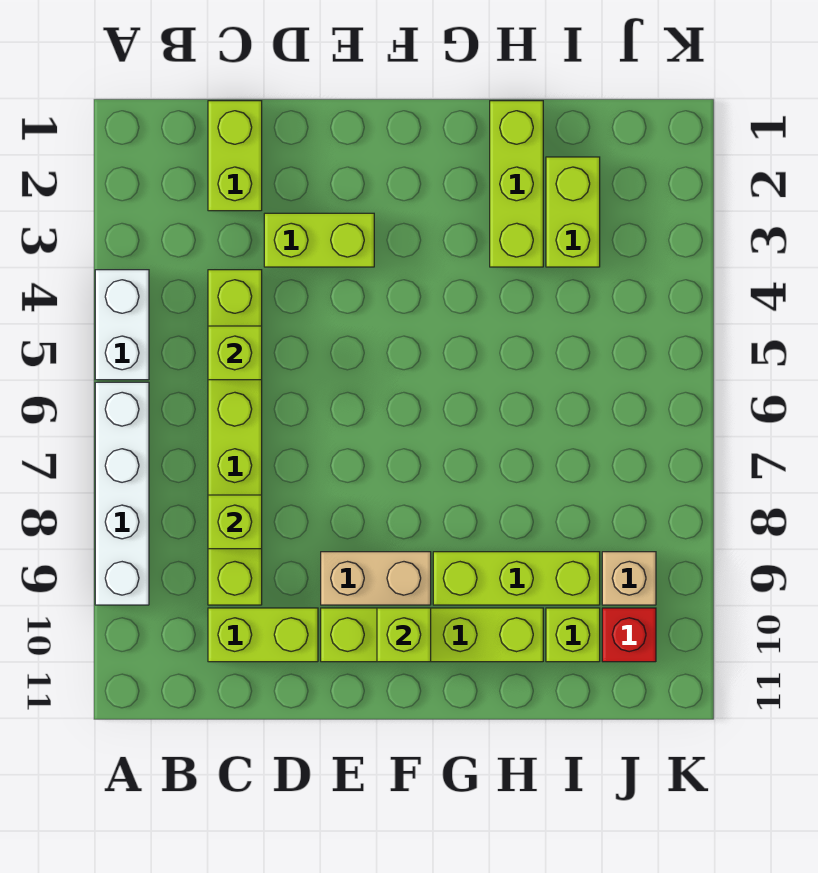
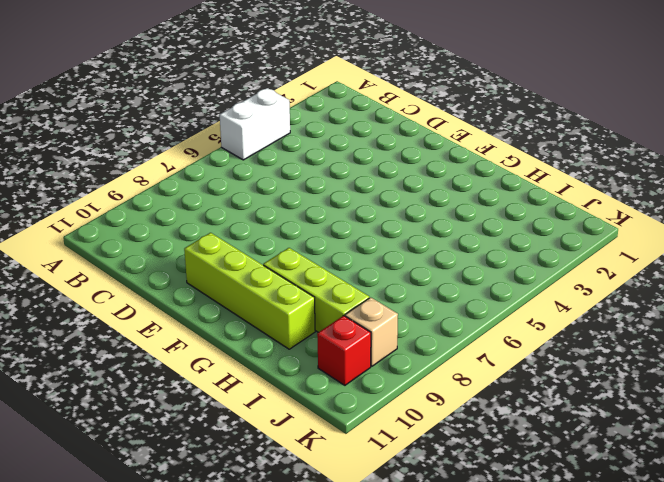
none -> white 1x4 brick [95,382,149,605]
none -> lime 1x2 brick [208,101,262,211]
none -> lime 1x6 brick [208,270,262,605]

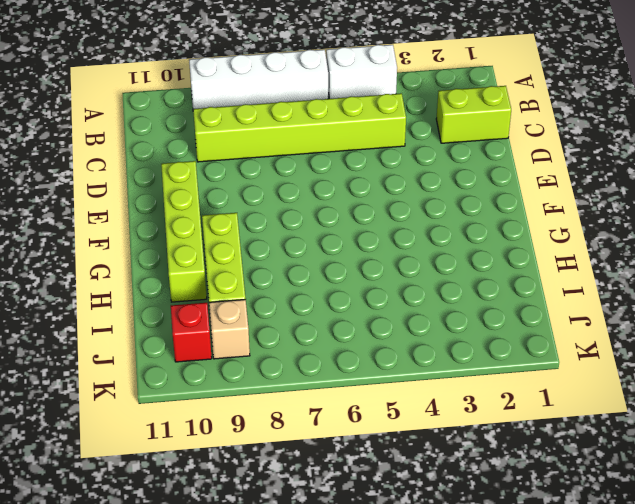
none -> lime 1x2 brick [208,608,318,662]
none -> lime 1x2 brick [264,213,374,267]
none -> tan 1x2 brick [321,552,431,605]

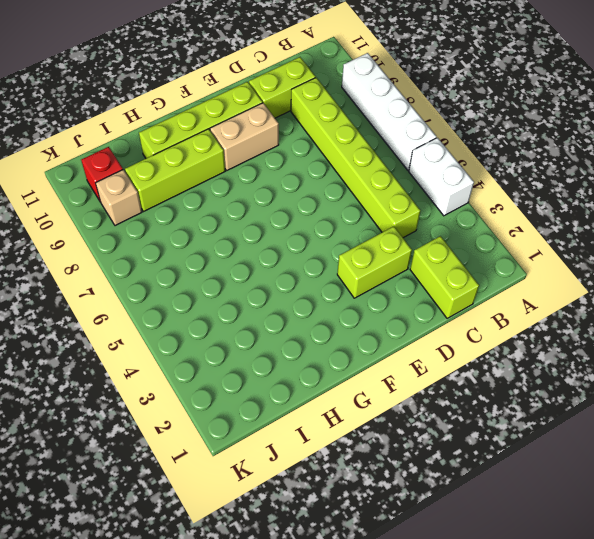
none -> lime 1x3 brick [490,101,543,267]
none -> lime 1x2 brick [546,157,600,267]
none -> lime 1x1 brick [546,608,600,662]

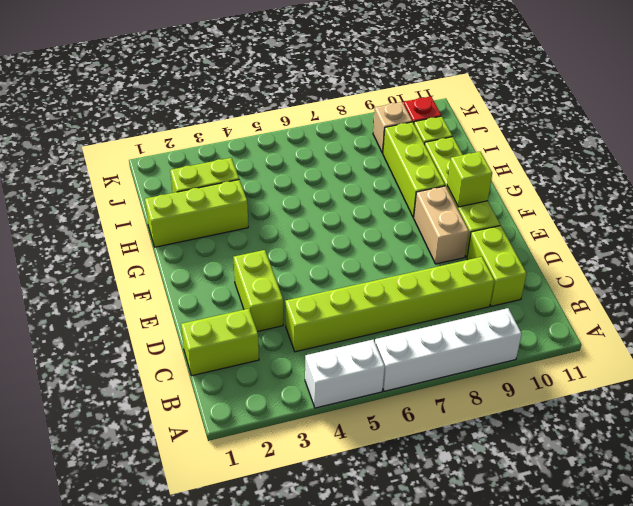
none -> lime 1x1 brick [208,326,262,380]
none -> lime 1x1 brick [208,495,262,549]

